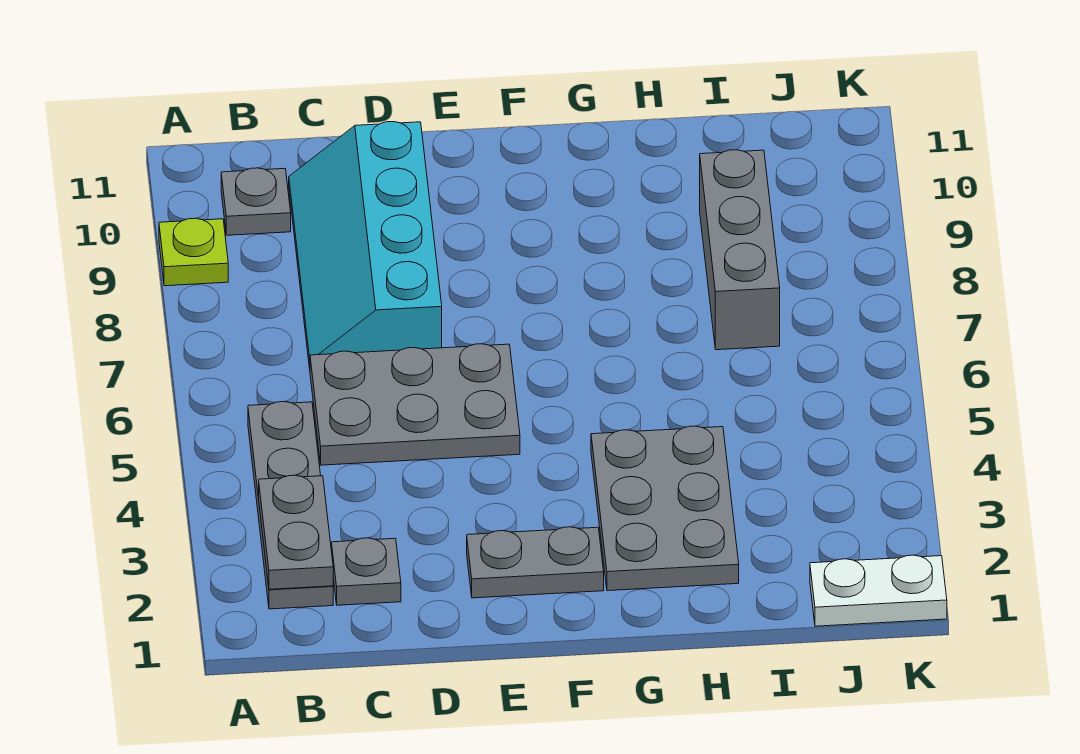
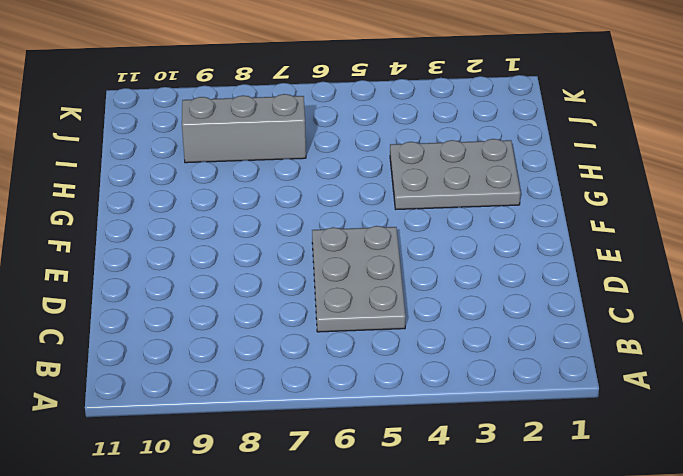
none -> lime 1x1 plate [159,218,228,286]
none -> grey 1x4 plate [248,402,333,609]

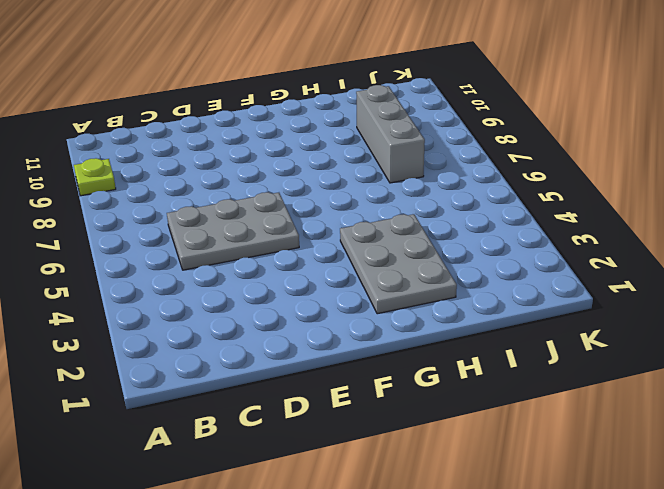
none -> grey 1x4 plate [248,402,333,609]
none -> grey 1x1 plate [221,168,291,235]

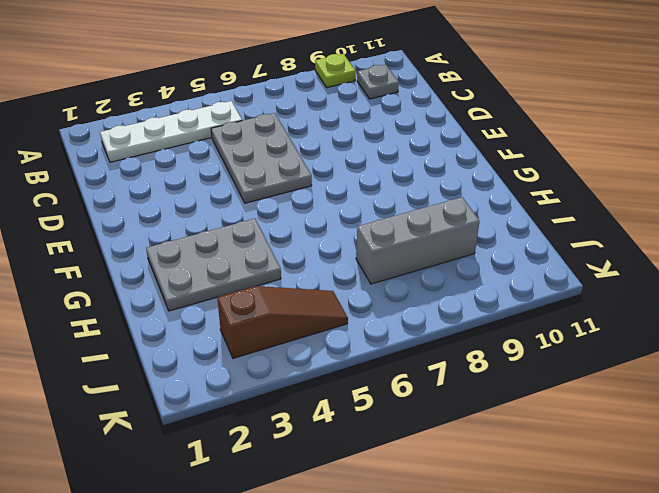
white 1x4 plate [100,101,242,162] -> grey 1x4 plate [248,402,333,609]
brown 1x3 slope [217,286,348,358] -> none
none -> grey 1x1 plate [331,538,401,605]
none -> cyan 2x4 slope [289,122,442,369]

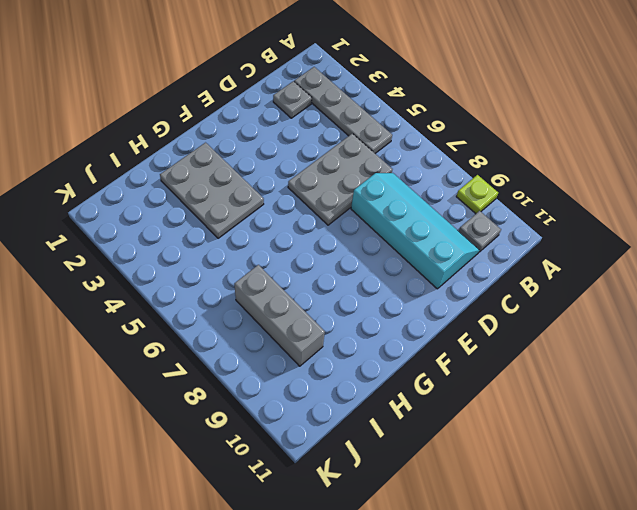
none -> grey 1x2 plate [467,527,604,598]
none -> white 1x2 plate [810,555,947,626]

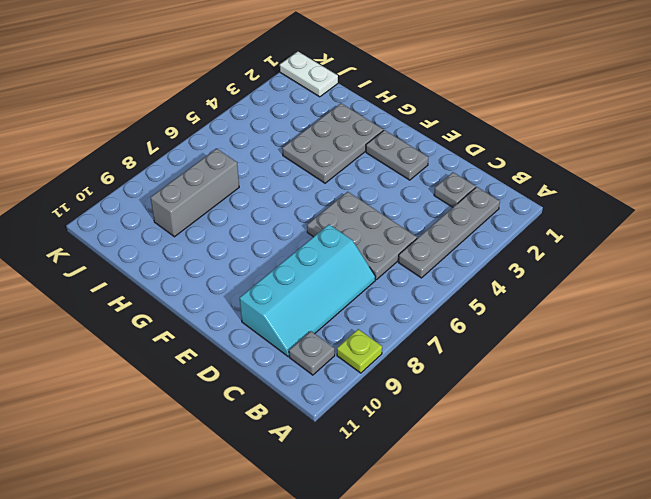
none -> grey 1x2 plate [259,475,333,589]

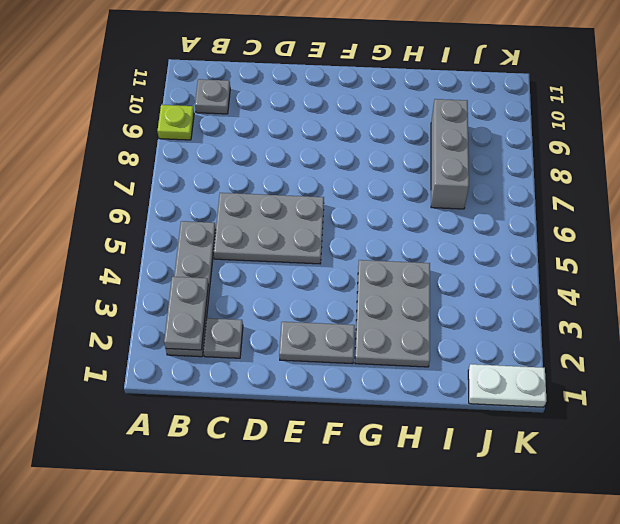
none -> cyan 2x4 slope [289,122,442,369]

